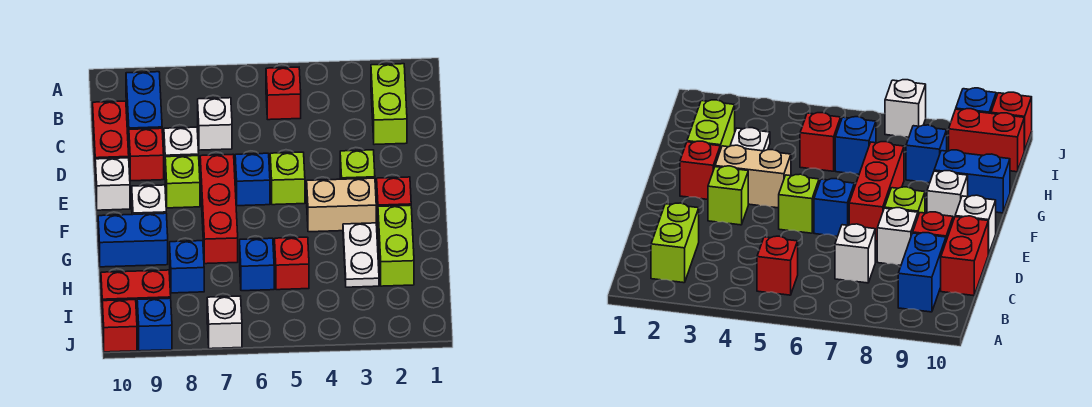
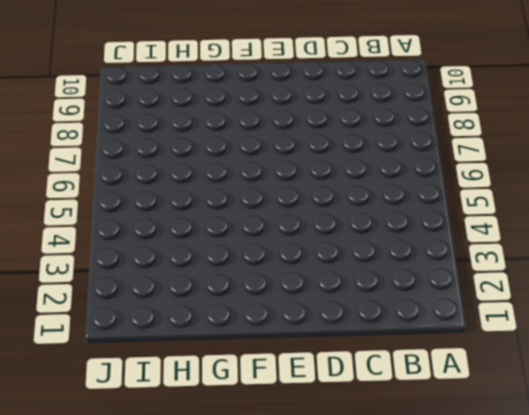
none -> lime 1x2 brick [371,64,407,145]
none -> red 1x1 brick [266,67,301,120]
none -> blue 1x2 brick [126,72,162,144]

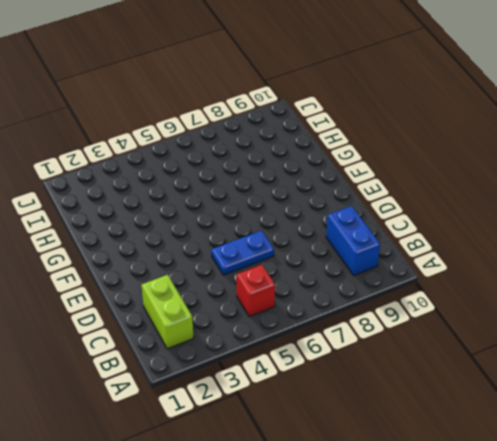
blue 1x2 plate [211,231,274,275] -> none
none -> white 1x1 brick [198,98,232,150]
none -> red 1x2 brick [93,101,129,165]
none -> white 1x1 brick [164,127,199,164]

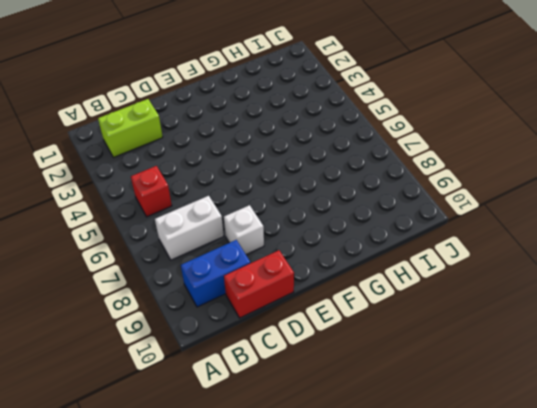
white 1x2 brick [155,196,224,260] -> white 1x1 brick [198,98,232,150]
none -> red 1x1 brick [129,128,164,181]
none -> lime 1x1 brick [340,150,375,179]
none -> lime 1x1 brick [270,152,305,205]

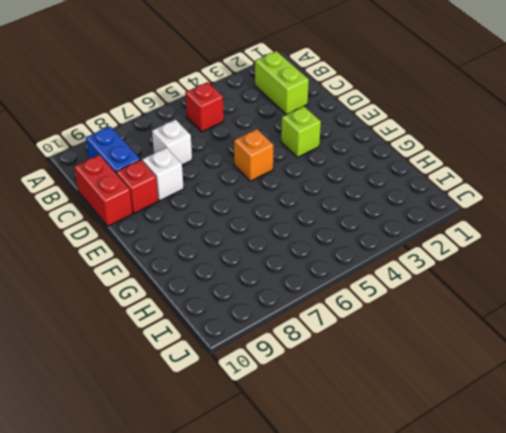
orange 1x1 brick [234,129,273,181] -> lime 1x1 brick [270,152,305,205]
none -> blue 1x1 brick [235,153,270,206]
none -> red 1x3 brick [200,154,238,264]
none -> lime 1x1 brick [165,156,200,208]

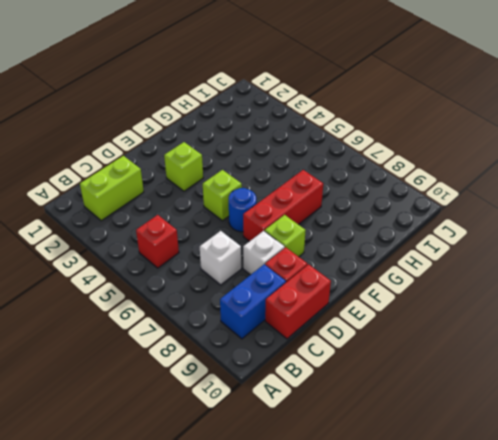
blue 1x1 round brick [229,188,256,232] -> blue 1x1 brick [235,153,270,206]
none -> white 1x1 brick [95,158,130,210]
none -> red 1x1 brick [377,177,411,220]
none -> tan 1x2 brick [307,178,376,232]

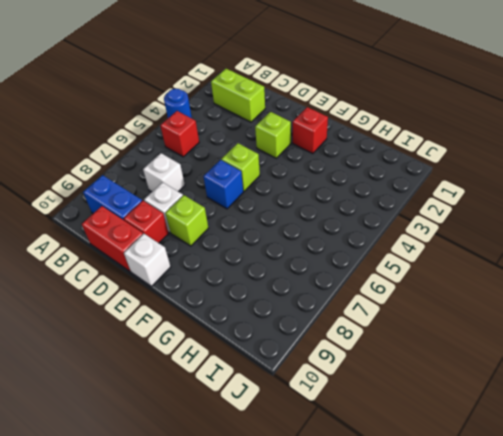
blue 1x1 round brick [164,89,192,118] -> none
none -> red 1x3 brick [200,154,238,264]
none -> tan 1x2 brick [307,178,376,232]
none -> white 1x1 brick [132,185,166,215]

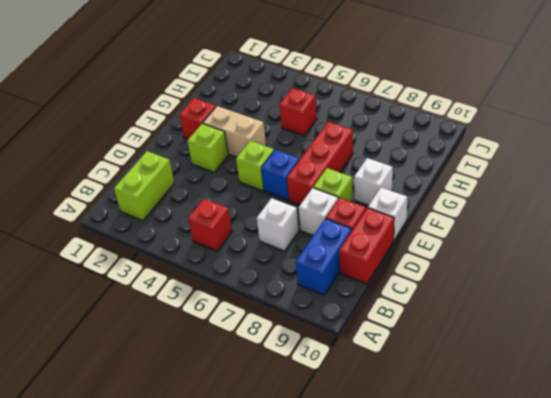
none -> lime 1x2 brick [378,205,414,286]
none -> white 1x2 plate [343,223,379,287]
none -> blue 1x2 brick [98,213,168,267]

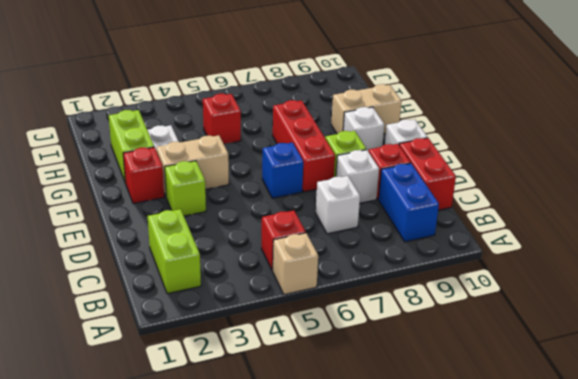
tan 1x1 brick [273,233,318,295] -> none
tan 1x2 brick [331,84,402,134] -> blue 1x2 brick [98,213,168,267]
none -> lime 1x1 brick [270,152,305,205]
none -> blue 1x1 brick [240,238,274,291]
none -> blue 1x1 brick [170,241,204,293]

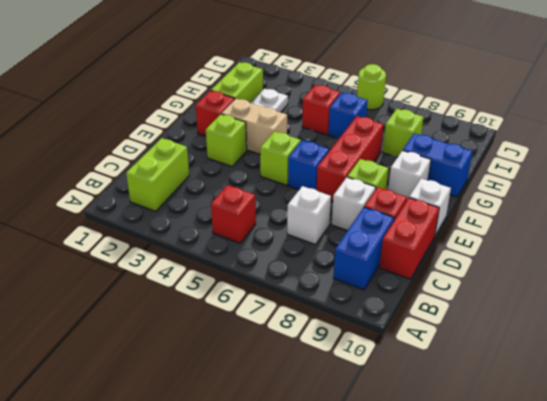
lime 1x1 brick [383,109,424,157] -> blue 1x1 brick [170,241,204,293]
lime 1x1 round brick [357,64,386,110] -> none
none -> red 1x2 brick [101,270,171,315]
none -> white 1x1 brick [207,296,242,349]
none -> blue 1x1 brick [137,298,172,351]

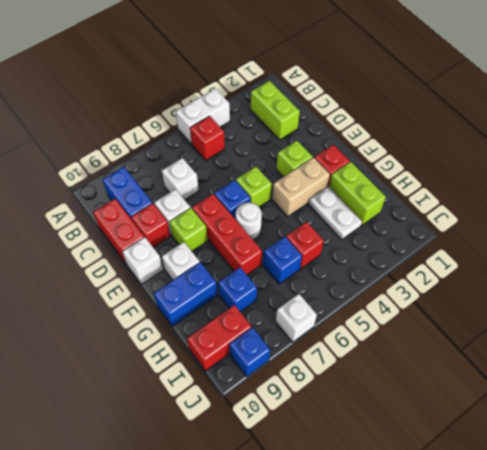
white 1x2 brick [176,89,230,144] -> none
white 1x1 round brick [236,203,262,239] -> none
none -> red 1x1 brick [102,300,137,352]

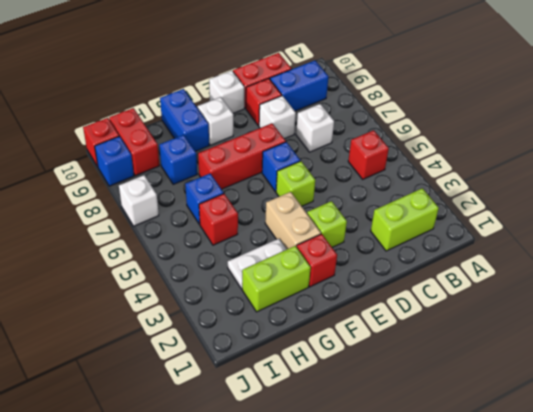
none -> lime 1x1 brick [165,156,200,208]

